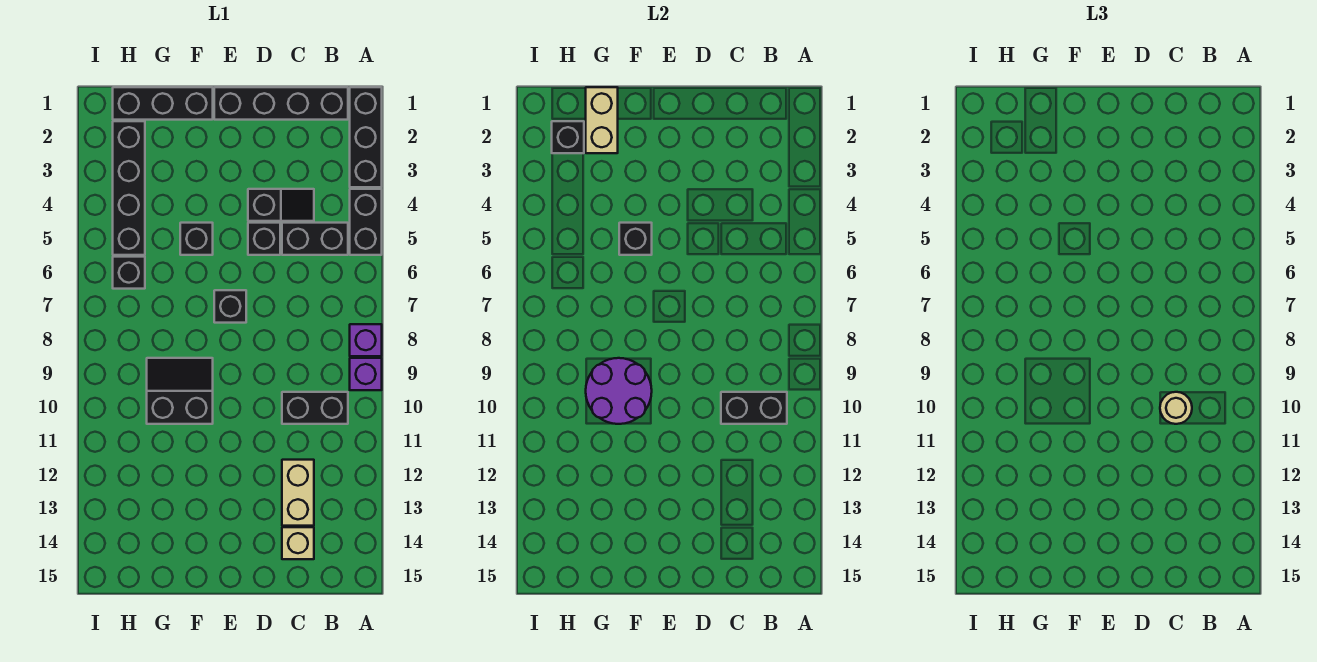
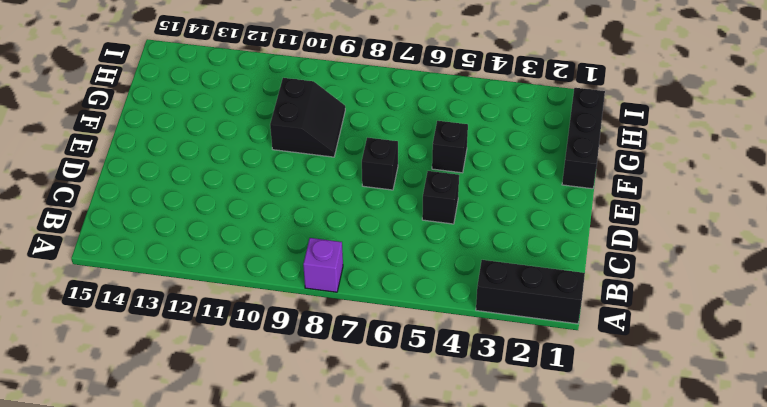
none -> black 1x2 brick [350,189,382,255]
none -> purple 1x1 brick [350,358,382,390]
none -> black 1x4 brick [214,87,348,120]

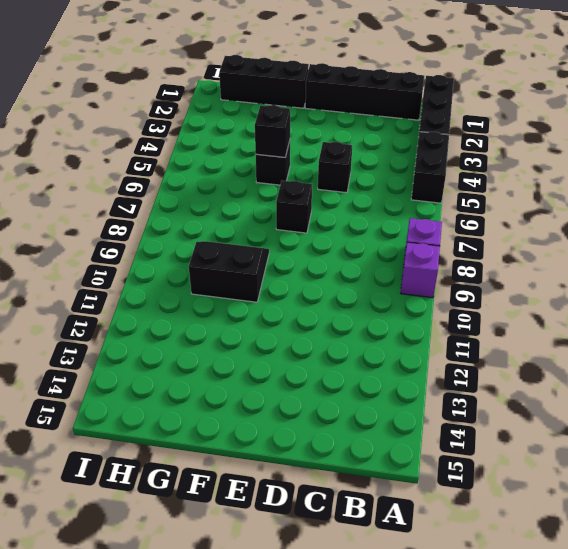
none -> black 1x2 brick [282,223,348,255]
none -> black 1x2 brick [282,392,348,424]
none -> black 1x2 slope [248,189,314,221]

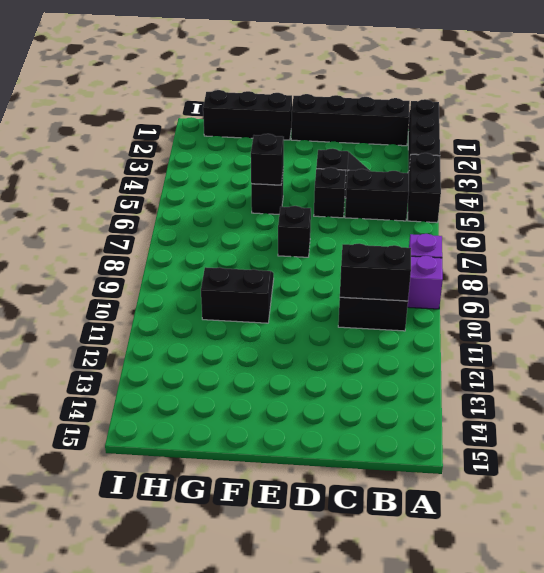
none -> tan 1x2 brick [282,460,314,526]
none -> tan 1x1 brick [282,527,314,559]
none -> black 1x4 brick [113,121,145,255]

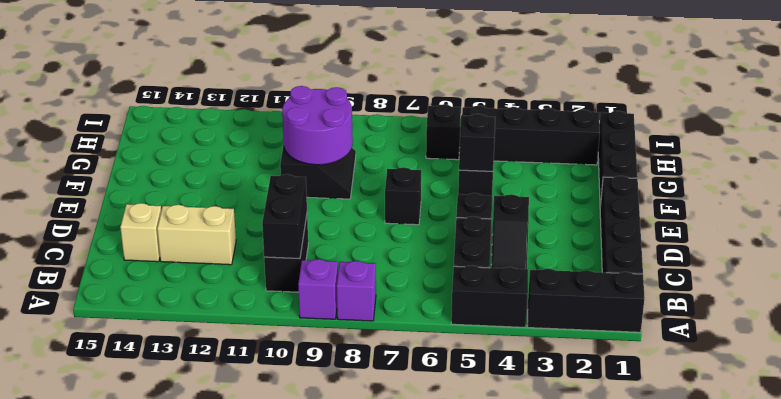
none -> tan 1x2 brick [586,87,618,153]
none -> black 1x1 brick [552,121,584,153]
none -> tan 1x1 round brick [1160,392,1192,424]

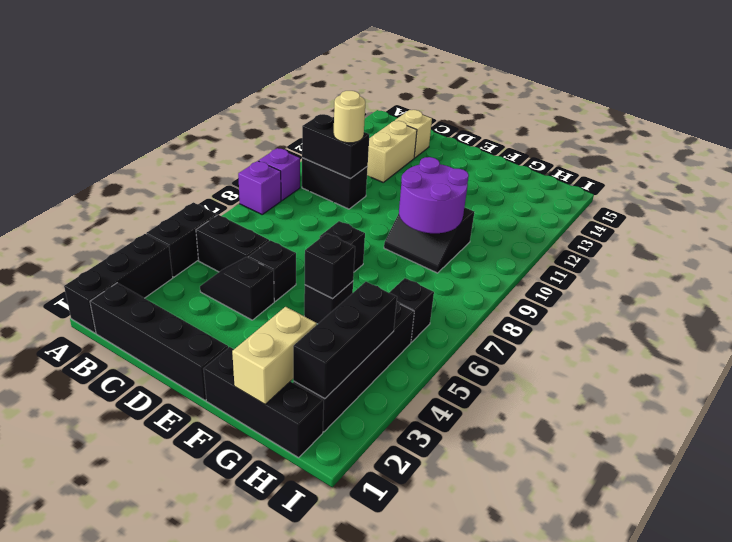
black 1x3 brick [293,282,397,399] -> black 1x1 brick [552,121,584,153]

